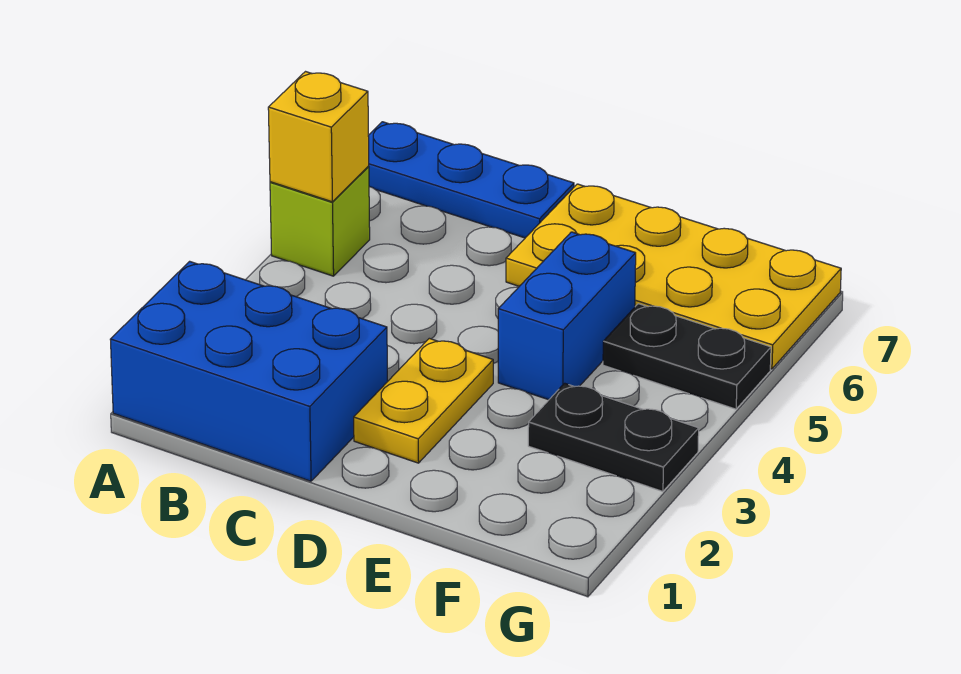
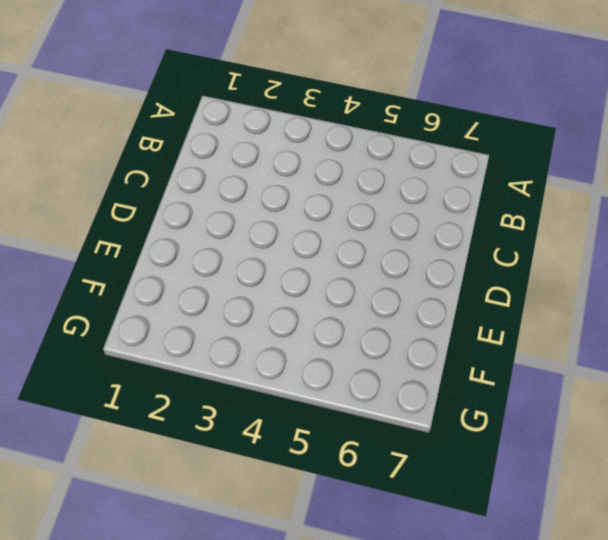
none -> blue 2x3 brick [110,261,388,481]
none -> lime 1x1 brick [270,166,370,276]

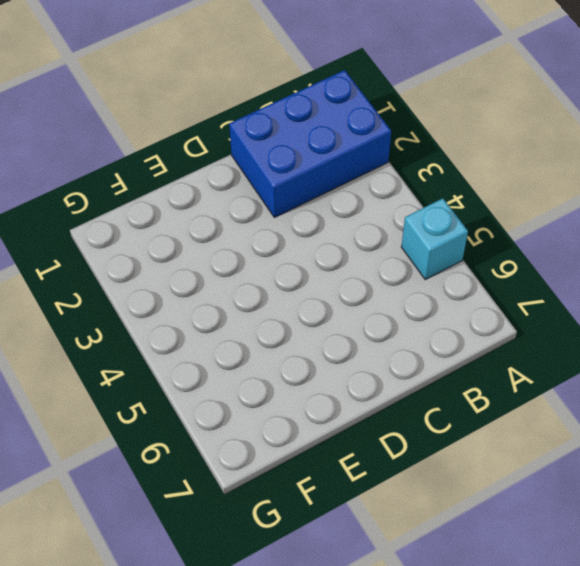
cyan 1x1 brick [401,198,468,280] -> lime 1x1 brick [270,166,370,276]
none -> blue 1x3 plate [368,122,574,238]
none -> yellow 1x2 plate [354,338,493,463]

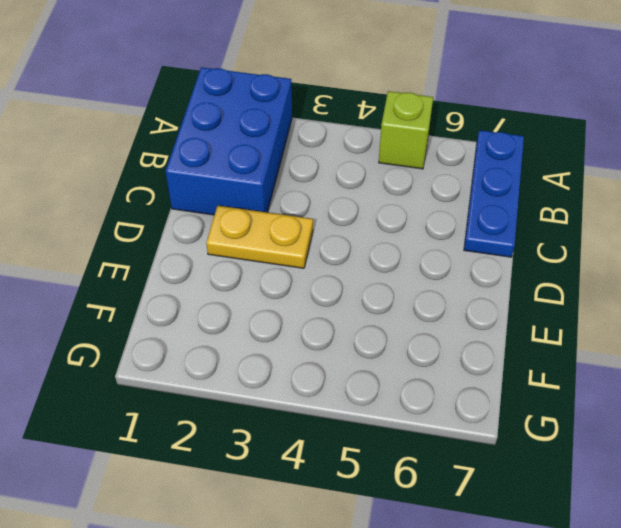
none -> yellow 2x4 plate [506,184,841,369]
none -> blue 1x2 brick [498,232,636,400]

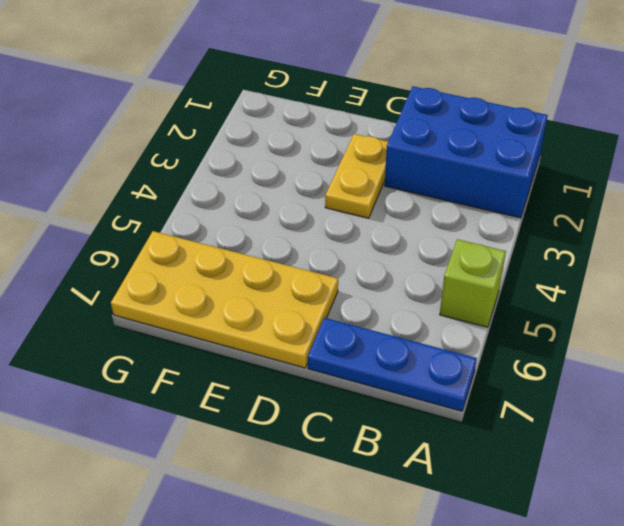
none -> blue 1x2 brick [498,232,636,400]
none -> black 1x2 plate [528,383,699,491]

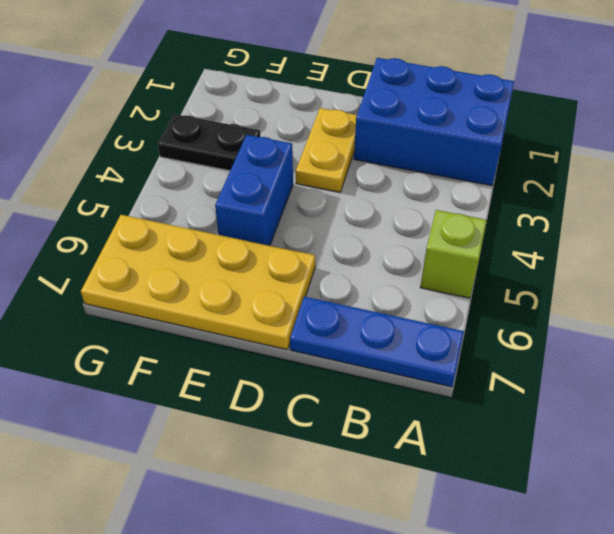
none -> black 1x2 plate [603,304,771,409]
none -> yellow 1x1 brick [268,72,369,202]

